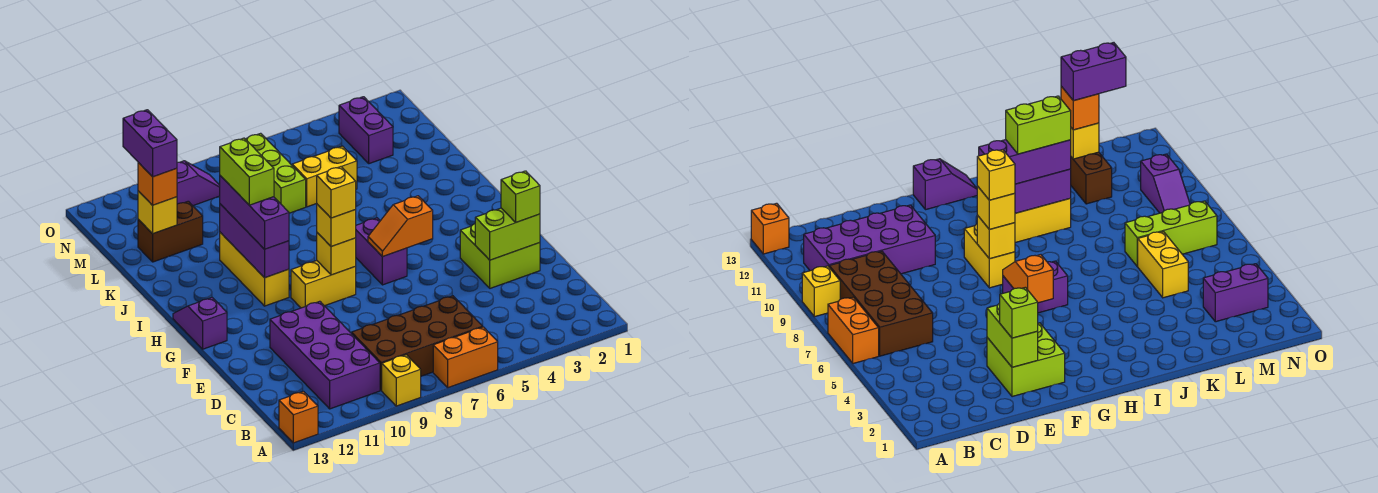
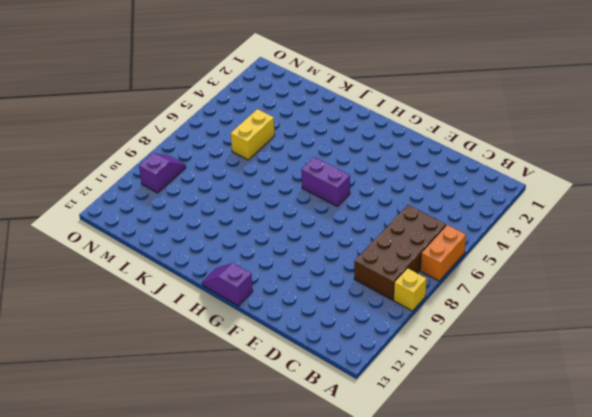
none -> orange 1x1 brick [279,391,318,443]
none -> purple 2x4 brick [270,301,380,409]
none -> lime 2x2 brick [460,224,540,288]

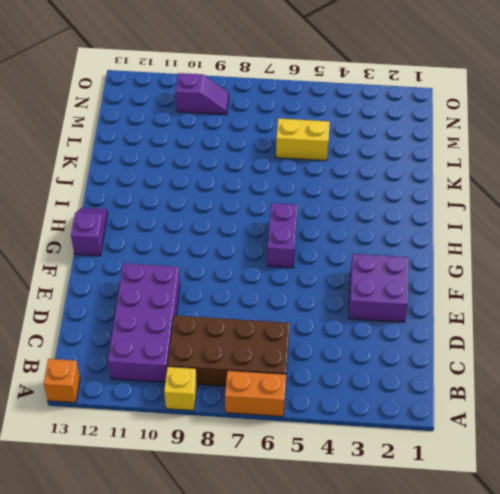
purple 2x2 brick [349,254,408,322] -> lime 2x2 brick [460,224,540,288]
none -> yellow 1x2 brick [291,261,356,308]
none -> yellow 1x3 brick [220,232,289,306]
none -> lime 1x3 brick [246,133,306,213]

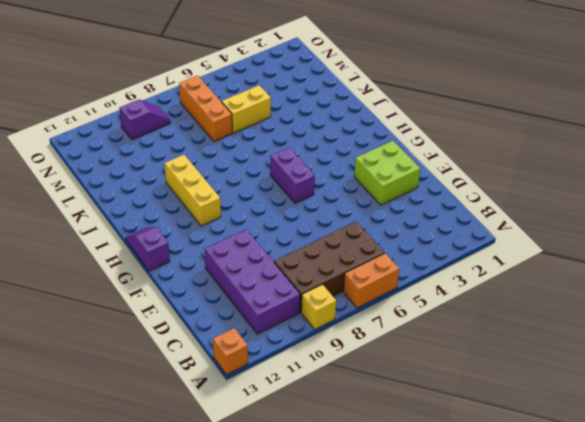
orange 1x3 brick [179,76,232,141] -> lime 1x3 brick [246,133,306,213]
none -> yellow 1x2 brick [291,261,356,308]
none -> brown 1x2 brick [138,201,203,262]
none -> purple 1x2 brick [339,97,393,164]

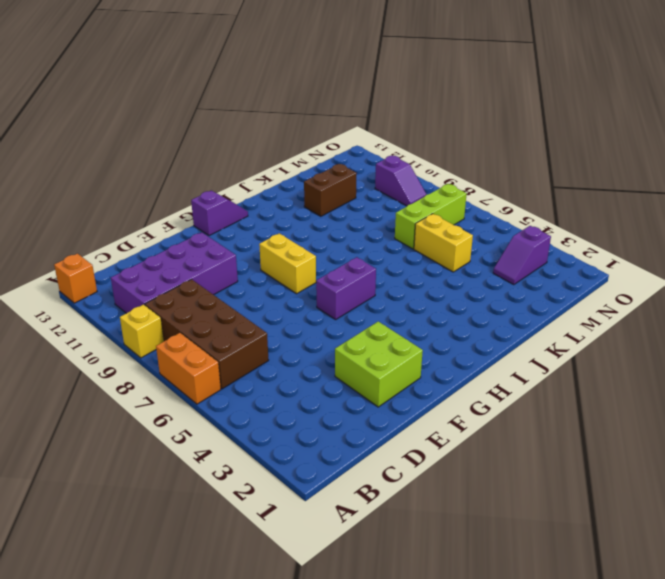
brown 1x2 brick [304,164,357,216] -> brown 1x2 brick turned to [138,201,203,262]
purple 1x2 slope [493,226,551,285] -> purple 1x2 brick [339,97,393,164]
none -> yellow 1x3 brick [220,232,289,306]
none -> lime 1x2 brick [475,208,540,260]
none -> orange 1x2 slope [368,196,433,257]

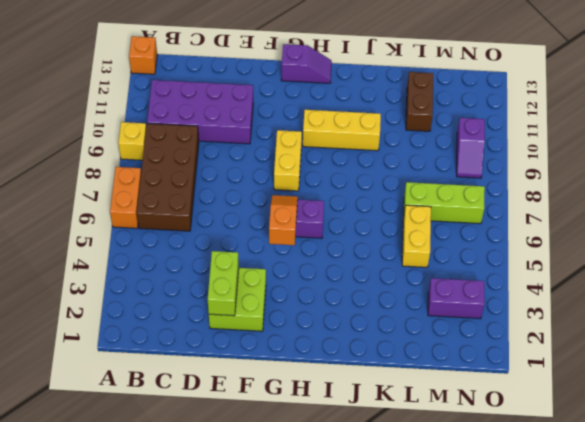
none -> yellow 1x1 brick [317,233,356,275]
none -> purple 1x3 brick [220,204,289,278]
none -> yellow 1x1 brick [138,191,177,234]

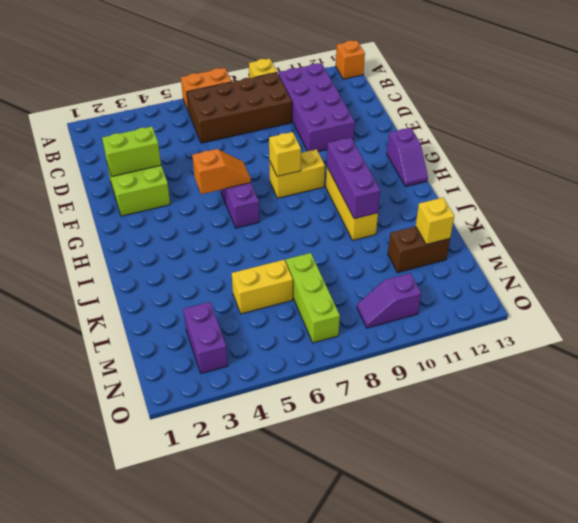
none -> lime 1x1 brick [501,171,540,223]
none -> yellow 1x1 brick [317,204,356,247]
none -> purple 1x3 brick [220,176,289,249]

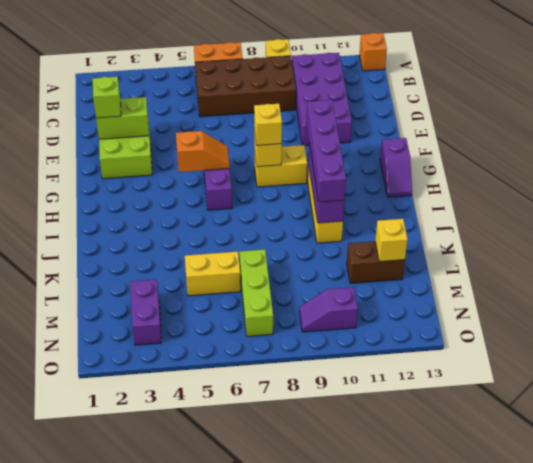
purple 1x4 brick [306,100,346,202] -> purple 1x3 brick [220,176,289,249]
none -> orange 1x1 brick [138,163,177,205]
none -> yellow 1x1 brick [317,167,356,218]
none -> lime 1x2 brick [220,138,274,205]

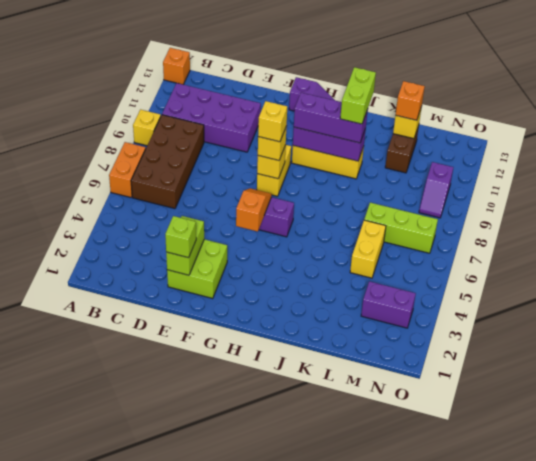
lime 1x2 brick [340,67,376,124] -> lime 1x2 brick turned to [220,138,274,205]
none -> purple 1x2 brick [123,110,177,177]

